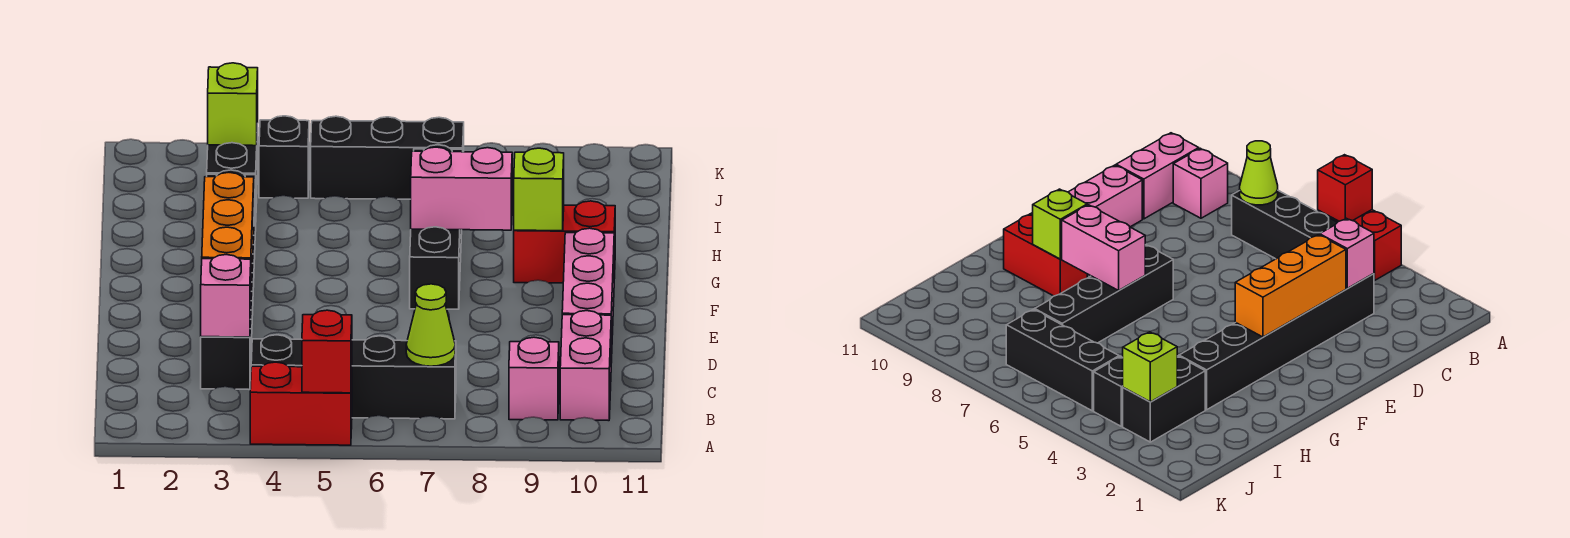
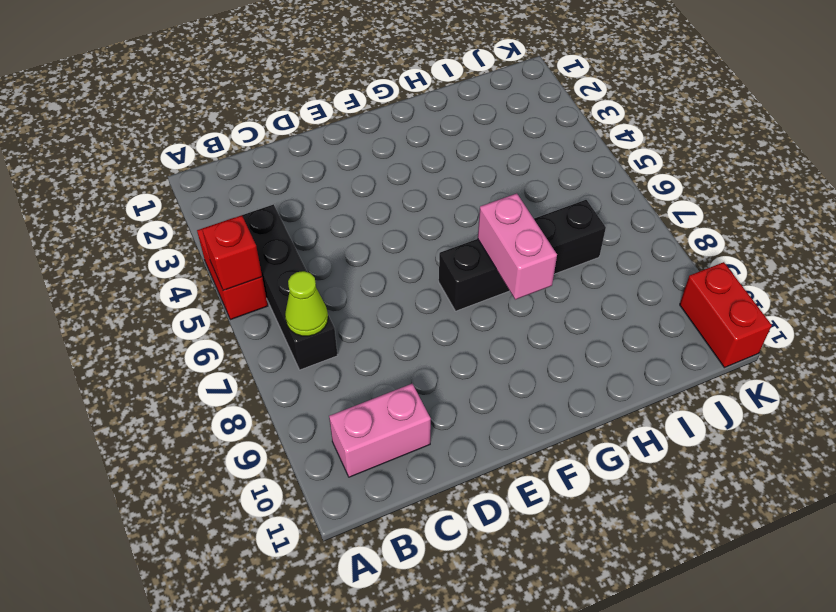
red 1x2 brick [680,262,772,368] -> red 1x2 brick moved to [514,201,615,283]
none -> pink 1x1 brick [509,337,559,420]
none -> black 1x6 brick [201,170,256,390]
none -> pink 1x3 brick [562,228,614,363]

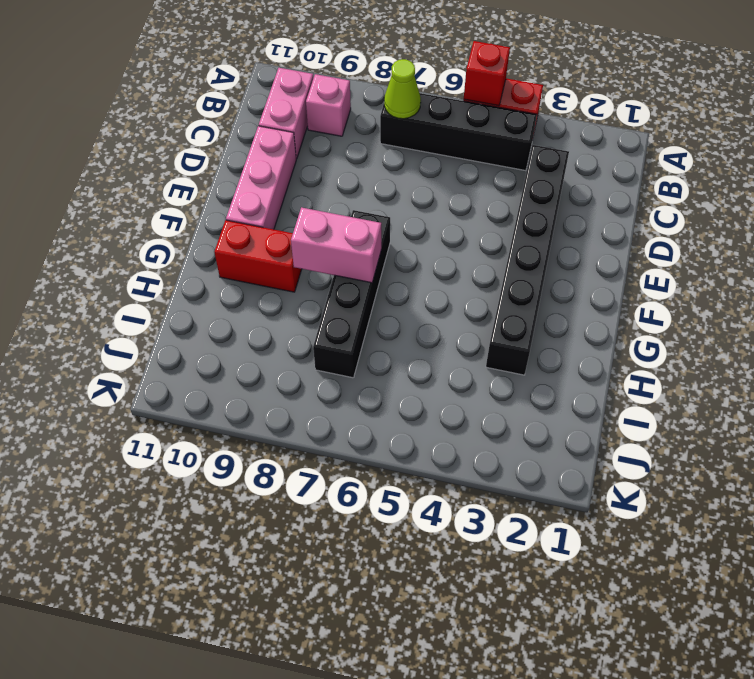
none -> black 1x2 brick [207,124,258,203]
none -> black 1x1 brick [259,116,309,198]
none -> black 1x3 brick [311,116,464,199]

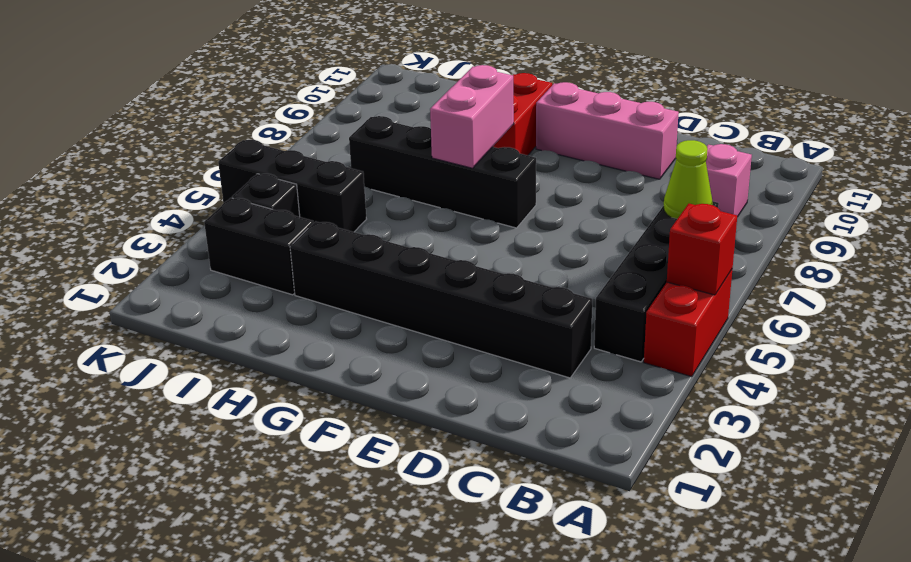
black 1x3 brick [218,140,366,232] -> black 1x3 brick turned to [311,116,464,199]
none -> pink 1x2 brick [560,311,611,421]
none -> pink 1x1 brick [201,255,251,337]
none -> orange 1x3 brick [202,173,254,291]

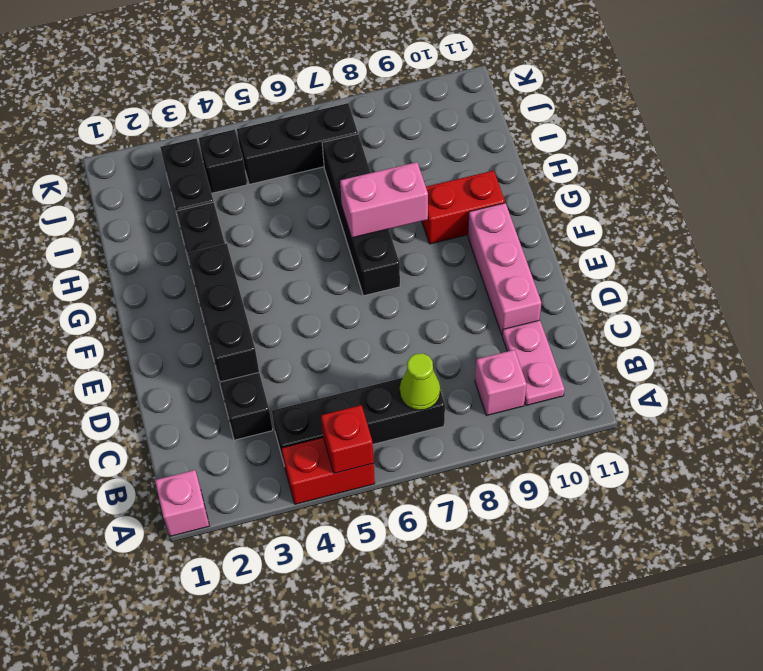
pink 1x1 brick [155,470,209,536] -> pink 1x1 brick moved to [201,255,251,337]
pink 1x2 plate [502,320,565,405] -> pink 1x2 brick [560,311,611,421]
black 1x3 brick [188,244,259,382] -> orange 1x3 brick [202,173,254,291]
none -> lime 1x1 brick [514,148,564,231]
none -> lime 1x1 brick [208,63,258,146]

